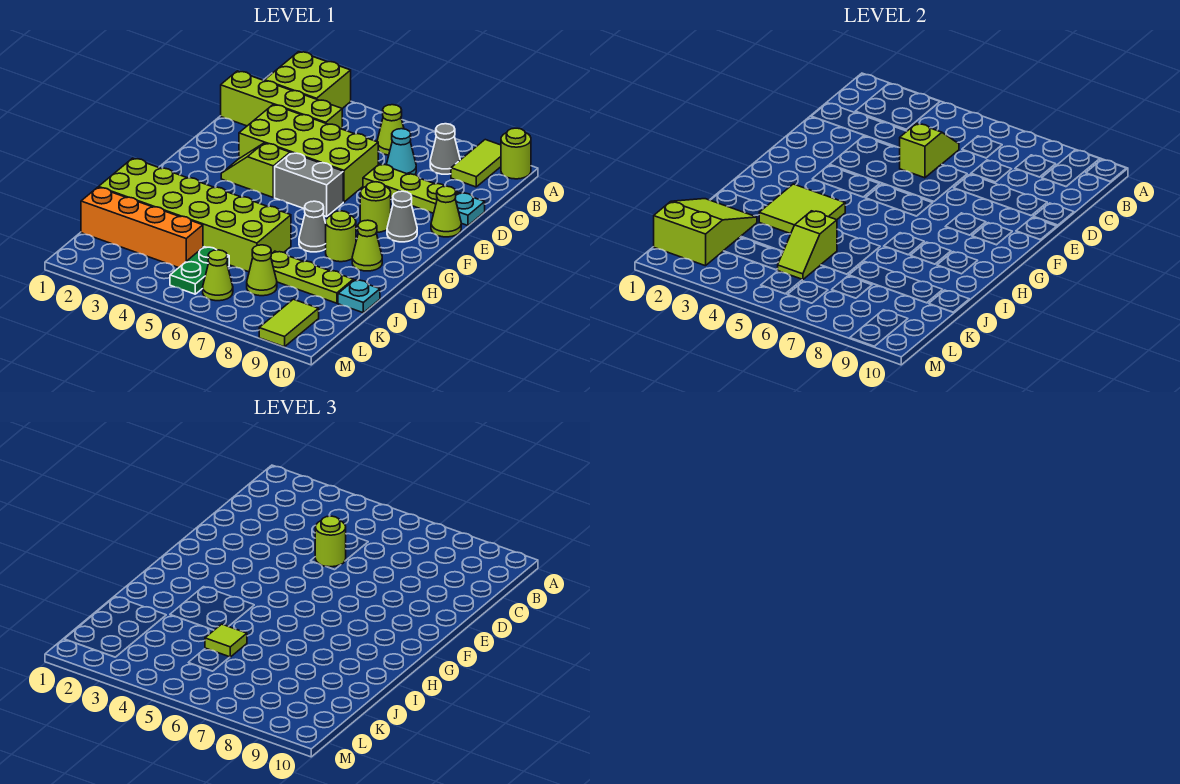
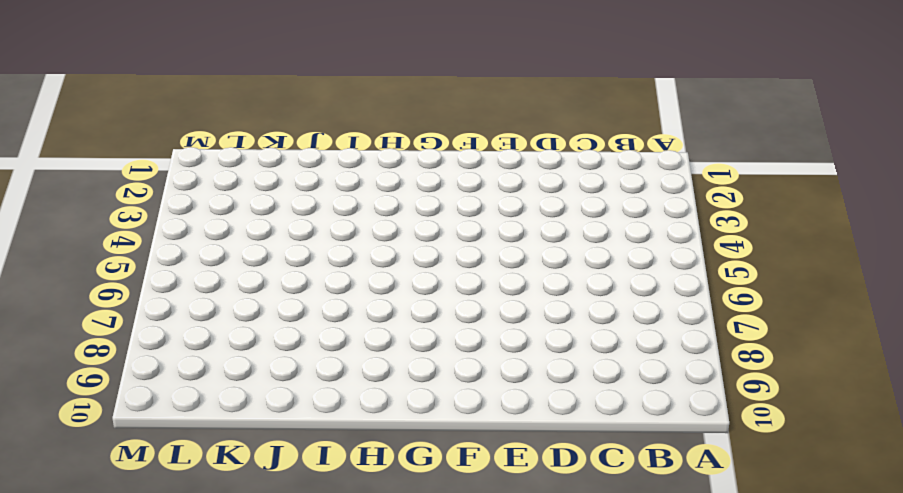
none -> lime 2x2 brick [265,52,351,108]
none -> lime 1x2 tile [451,140,501,187]
none -> lime 1x1 round brick [501,128,531,179]
none -> lime 1x1 cone [377,105,404,155]

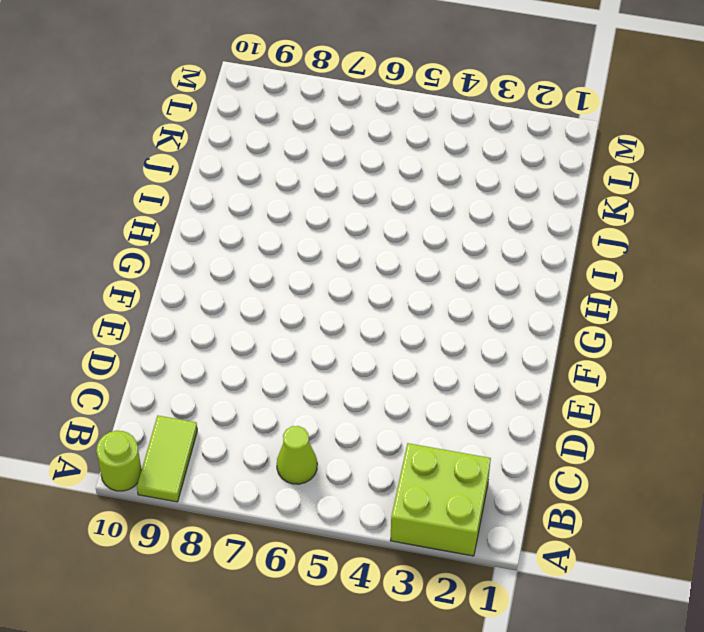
none -> grey 1x1 cone [430,124,460,174]
none -> lime 1x4 brick [221,71,342,129]
none -> cyan 1x1 cone [386,129,416,175]
none -> lime 2x4 brick [239,105,378,202]

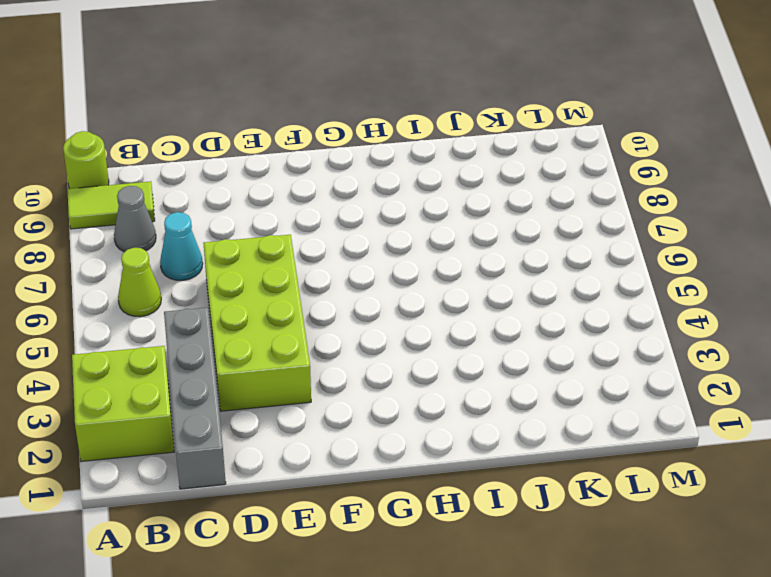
grey 1x4 brick [164,307,226,489] -> lime 1x4 brick [221,71,342,129]
none -> lime 1x3 plate [363,164,458,213]
none -> cyan 1x1 plate [455,193,485,226]
none -> lime 1x1 cone [431,186,461,237]
none -> lime 1x2 slope [221,143,290,197]

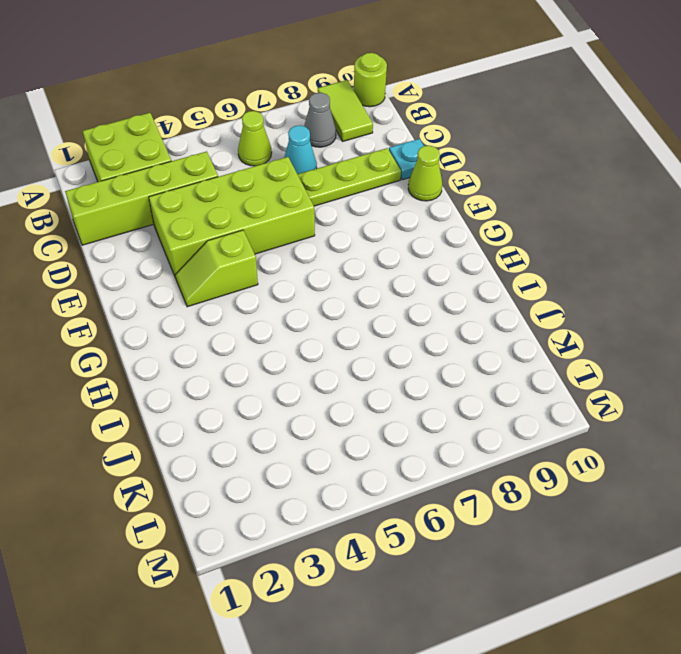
none -> grey 1x2 brick [275,153,343,217]
none -> lime 1x1 round brick [360,182,391,232]
none -> grey 1x1 cone [387,191,417,242]
none -> grey 1x1 cone [299,201,326,252]

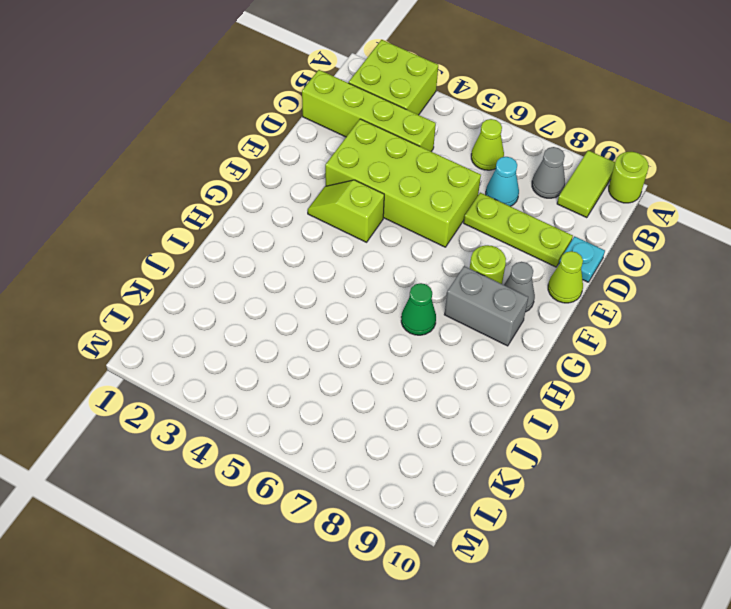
grey 1x2 brick [444,266,528,346] -> grey 1x2 brick moved to [275,153,343,217]
green 1x1 cone [401,283,436,335] -> grey 1x1 cone [299,201,326,252]
none -> lime 1x1 round brick [326,211,356,262]
none -> lime 1x1 cone [352,220,382,271]
none -> lime 2x6 brick [98,158,291,272]
none -> lime 1x3 plate [271,251,353,303]

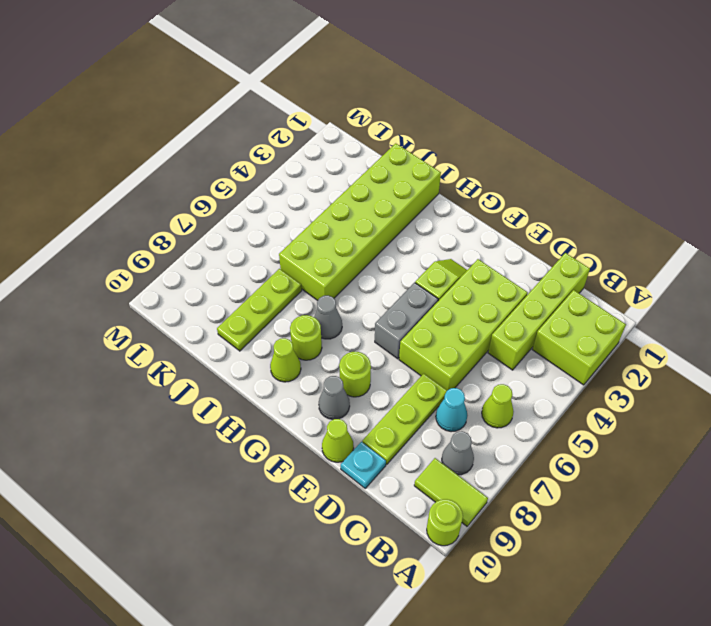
none -> cyan 1x1 plate [338,280,380,313]
none -> orange 1x4 brick [81,187,203,268]
none -> green 1x2 plate [170,247,229,294]
none -> lime 1x1 cone [247,245,277,296]

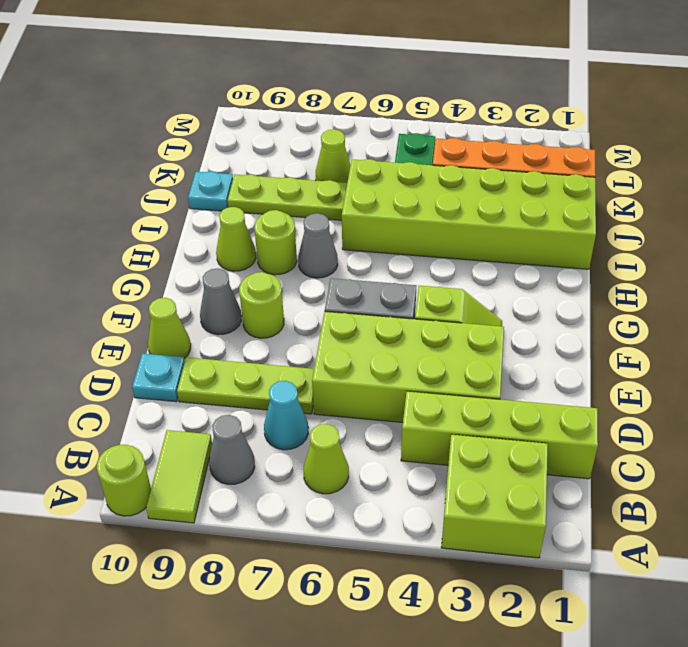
none -> lime 1x1 cone [203,250,233,301]
none -> lime 1x2 tile [259,299,319,347]
none -> lime 1x2 slope [900,123,959,178]
none -> lime 2x2 tile [759,184,845,234]

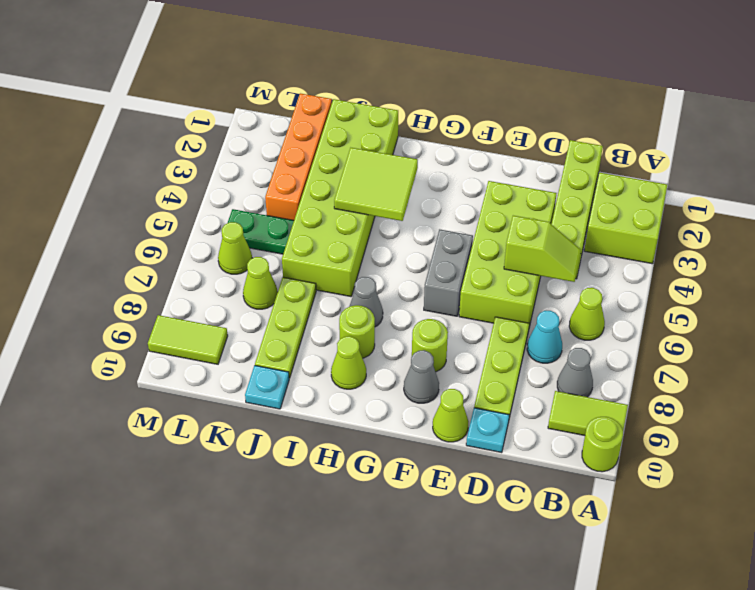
none -> lime 1x2 slope [221,143,290,197]
none -> lime 2x3 slope [654,199,757,266]
none -> lime 1x2 slope [778,211,837,280]
none -> lime 1x1 round brick [315,516,346,567]

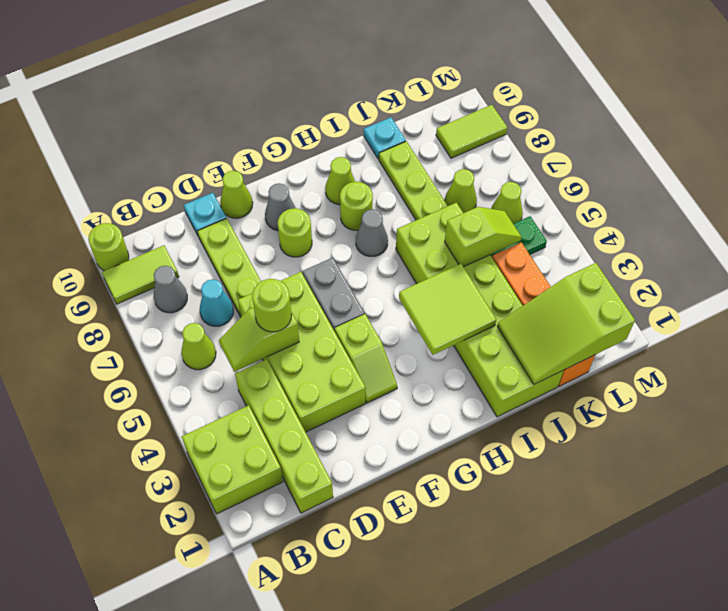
none -> lime 1x1 tile [205,624,247,657]

